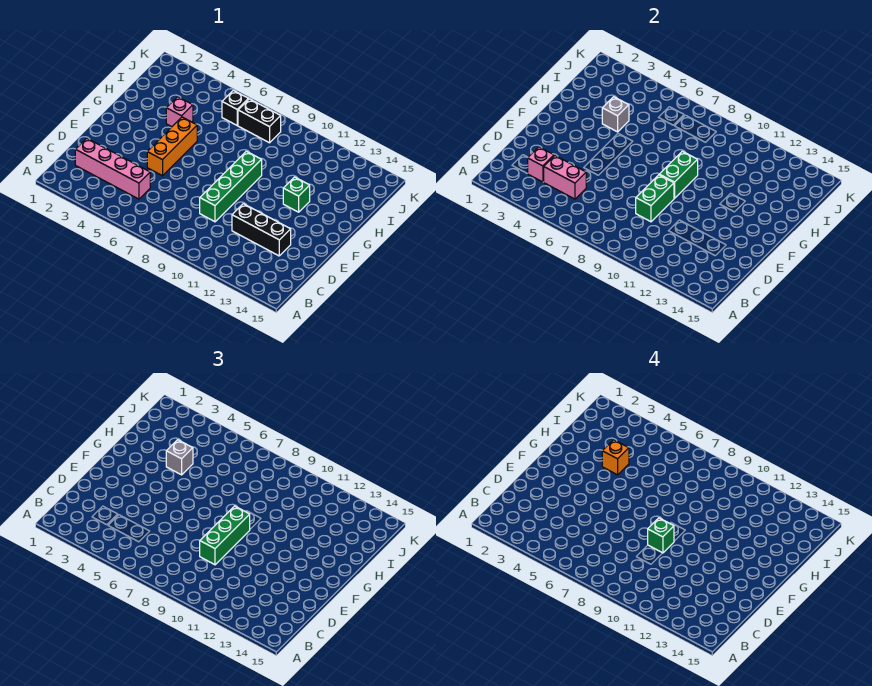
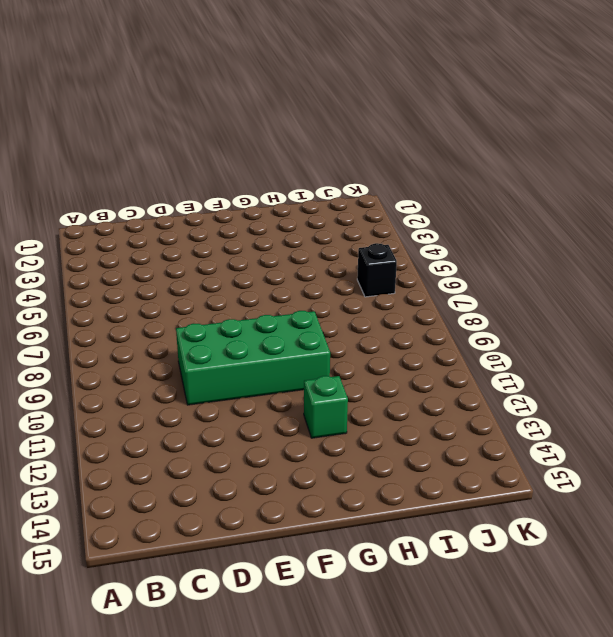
green 2x4 brick [176,311,330,405] -> green 1x4 brick [200,151,262,222]
none -> pink 1x4 brick [75,138,150,199]
none -> black 1x3 brick [232,204,291,256]
none -> orange 1x3 brick [147,117,197,176]

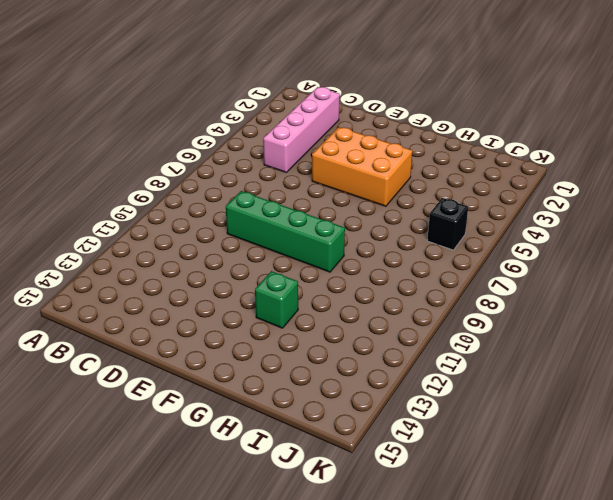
orange 2x3 brick [312,127,412,206] -> orange 1x3 brick [147,117,197,176]
none -> black 1x3 brick [232,204,291,256]
none -> pink 1x1 brick [166,97,193,127]
none -> black 1x2 brick [238,99,281,143]

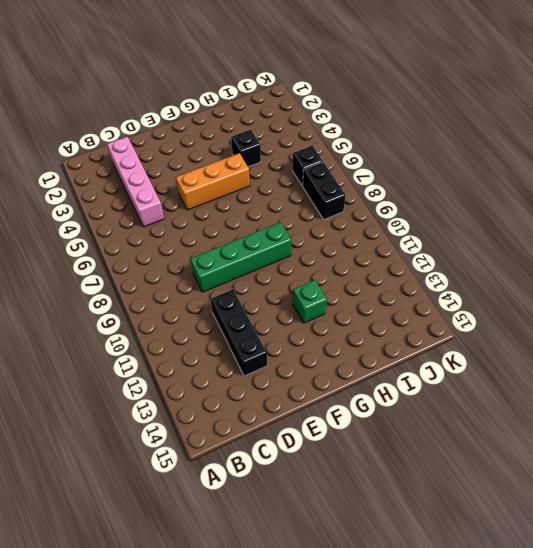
black 1x1 brick [231,130,261,167] -> pink 1x1 brick [166,97,193,127]
none -> pink 1x1 brick [528,147,554,182]
none -> pink 1x2 brick [544,156,586,199]
none -> green 1x2 brick [636,175,674,222]

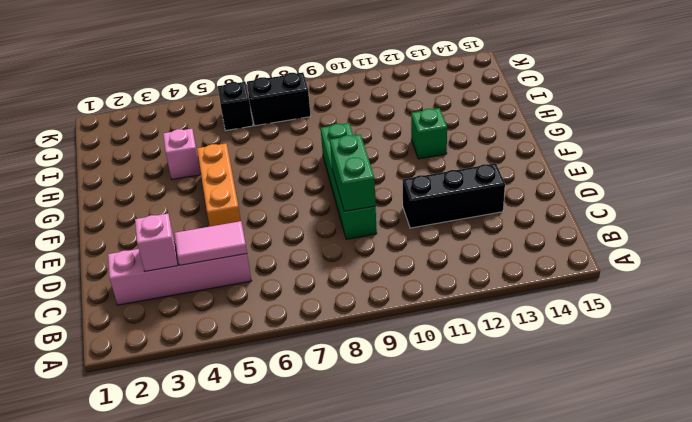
pink 1x2 tile [175,221,247,265] -> pink 1x2 brick [544,156,586,199]
none -> green 1x2 brick [659,151,698,198]
none -> grey 1x1 brick [602,97,629,132]
none -> green 1x3 brick [200,506,250,565]

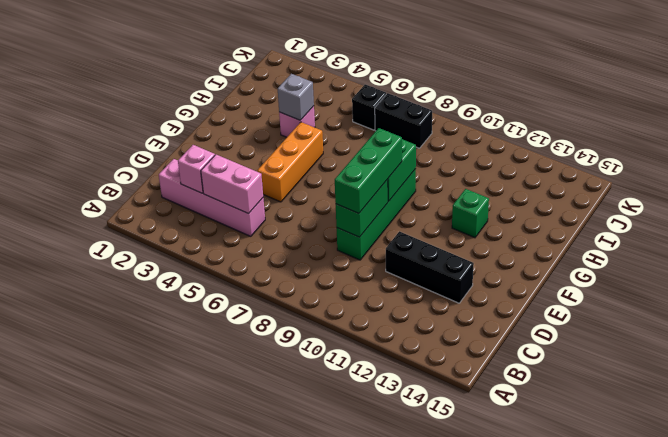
none -> grey 1x1 brick [166,440,193,475]
none -> green 1x1 brick [648,518,674,553]
none -> orange 1x1 brick [602,440,629,475]

